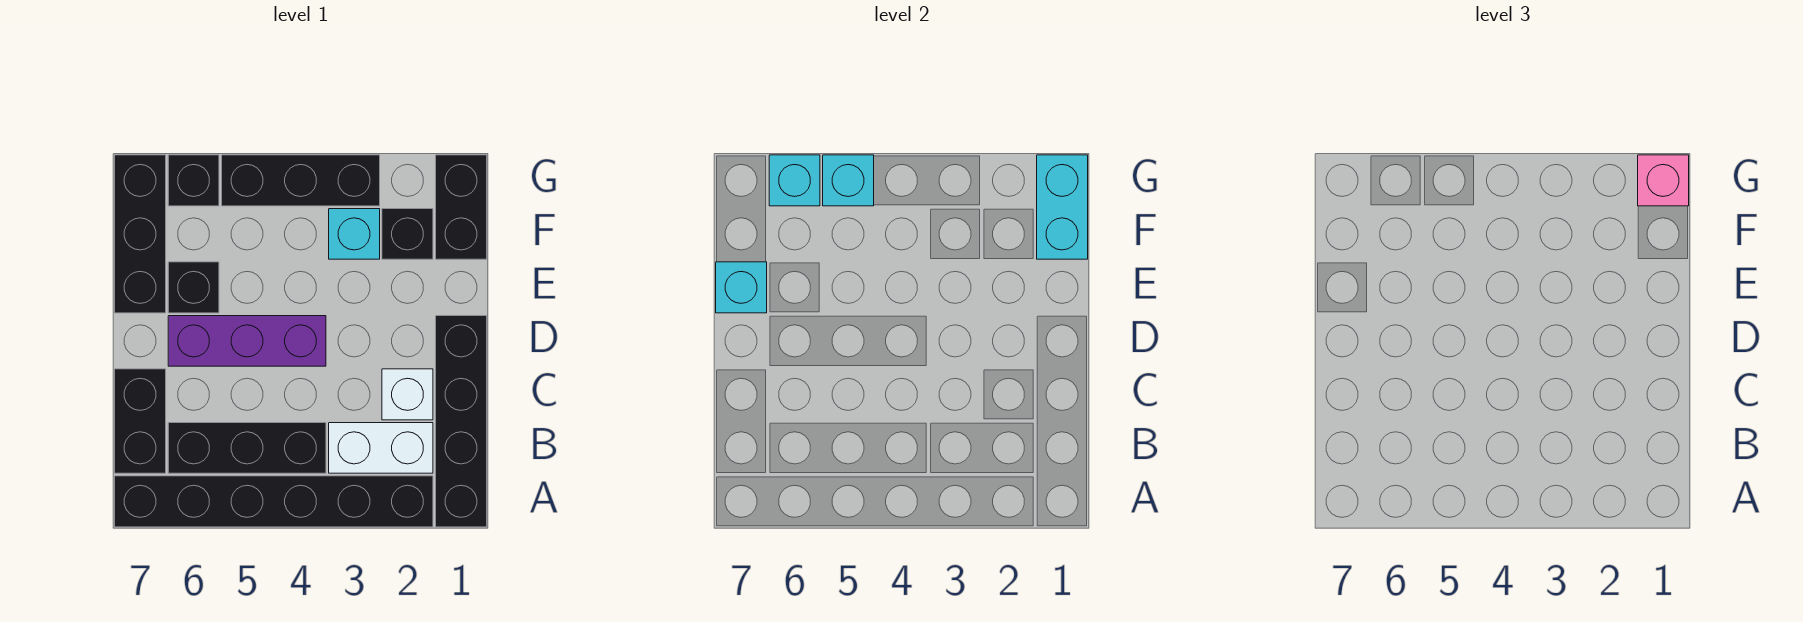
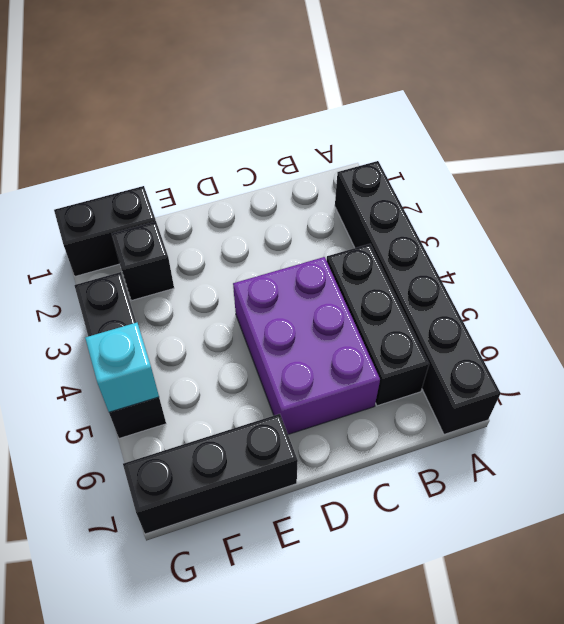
purple 2x3 brick [233,257,380,434] -> purple 1x3 brick [168,316,326,366]
none -> black 1x4 brick [436,316,487,527]
none -> white 1x2 brick [329,423,433,473]
none -> black 1x2 brick [115,369,166,473]

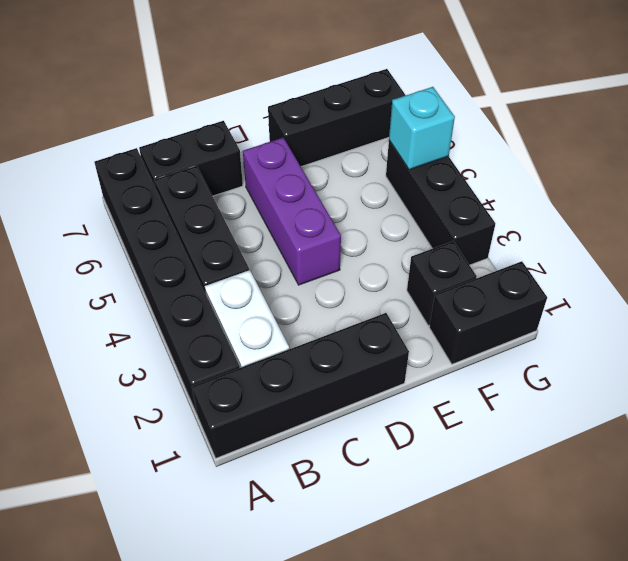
none -> white 1x1 brick [382,369,433,420]
none -> black 1x1 brick [168,262,219,313]
none -> cyan 1x1 brick [329,209,380,259]

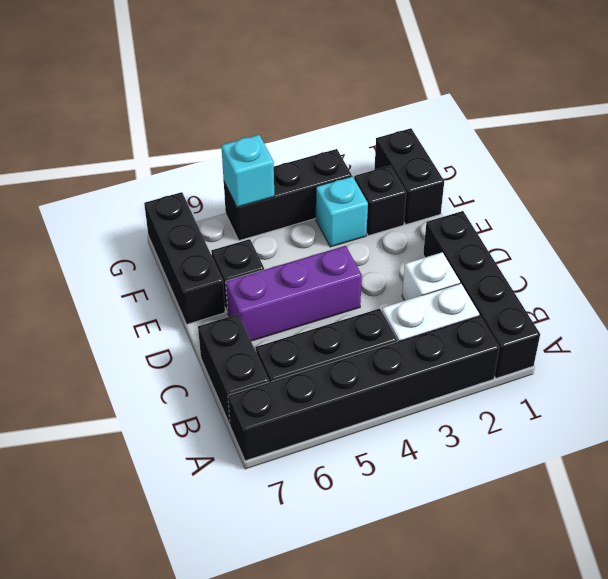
none -> black 1x1 brick [168,155,219,206]
none -> cyan 1x1 brick [716,262,767,313]
none -> cyan 1x2 brick [1037,155,1088,259]

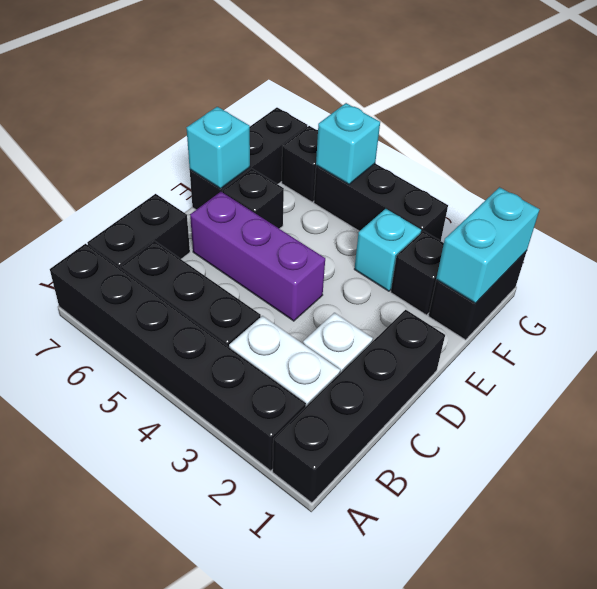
none -> cyan 1x1 brick [769,155,820,206]
none -> pink 1x1 brick [1638,155,1689,206]

